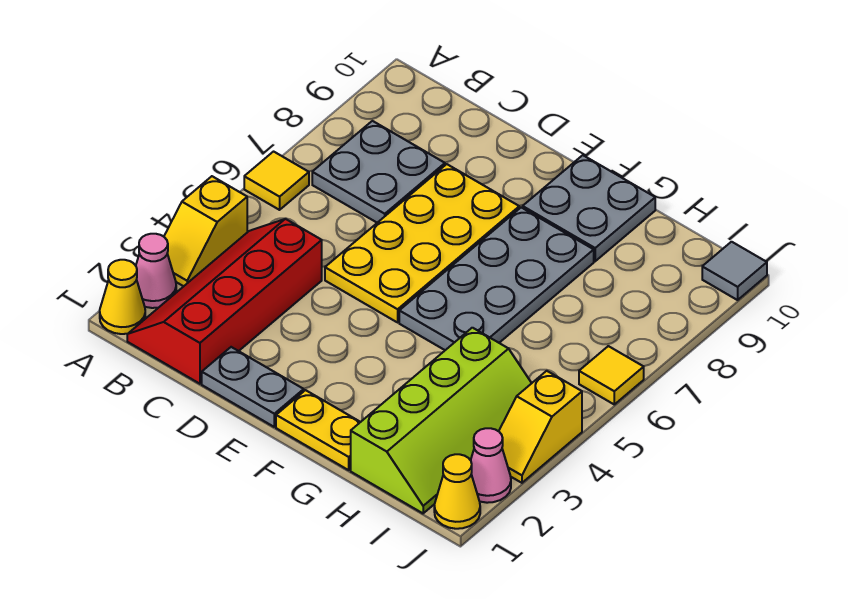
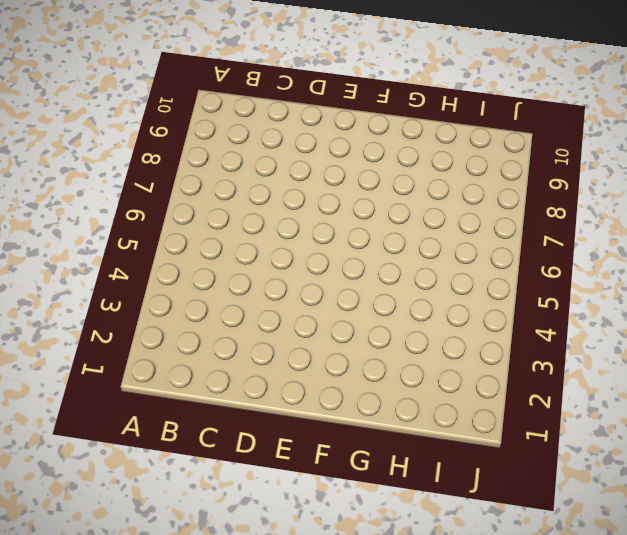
none -> yellow 1x1 cone [100,260,145,334]
none -> pink 1x1 cone [136,234,176,308]
none -> yellow 1x2 slope [164,176,247,286]

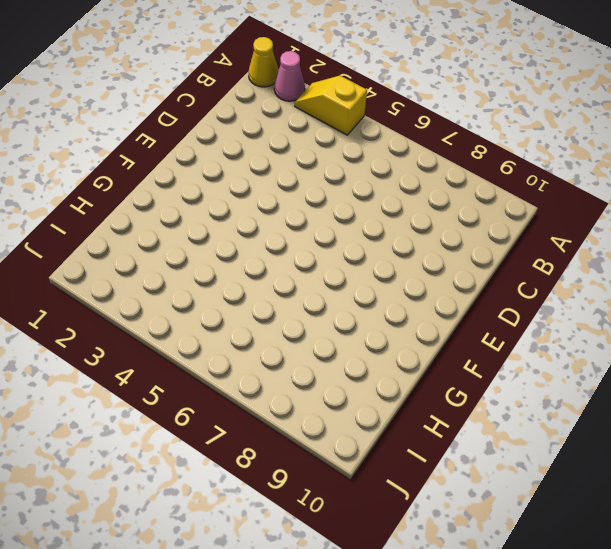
none -> yellow 1x1 tile [244,152,309,210]
none -> red 2x4 slope [127,219,322,384]
none -> grey 2x2 plate [312,121,445,223]

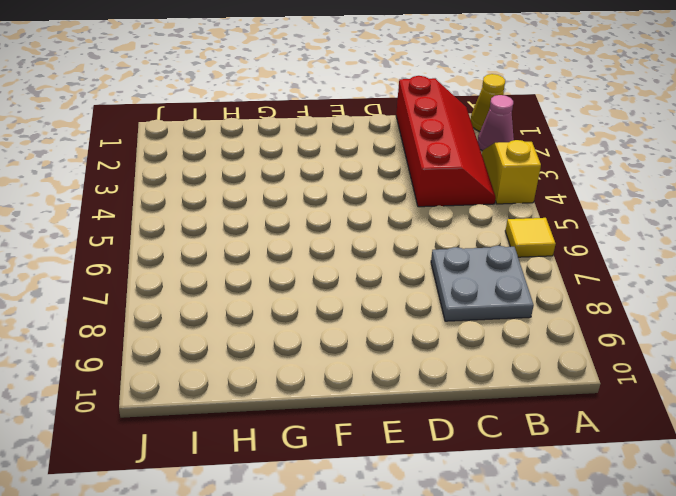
none -> grey 1x2 plate [202,347,304,427]
none -> yellow 2x4 plate [325,164,519,322]
none -> yellow 1x2 plate [276,390,360,470]

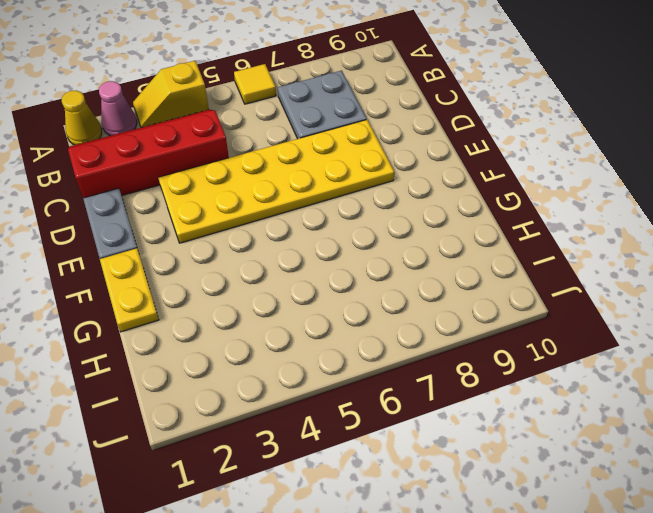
yellow 2x6 plate [158,120,394,243] -> yellow 2x4 plate [325,164,519,322]
none -> grey 2x4 plate [399,207,594,350]
none -> grey 2x2 plate [523,155,655,261]
none -> lime 2x4 slope [351,328,532,513]

